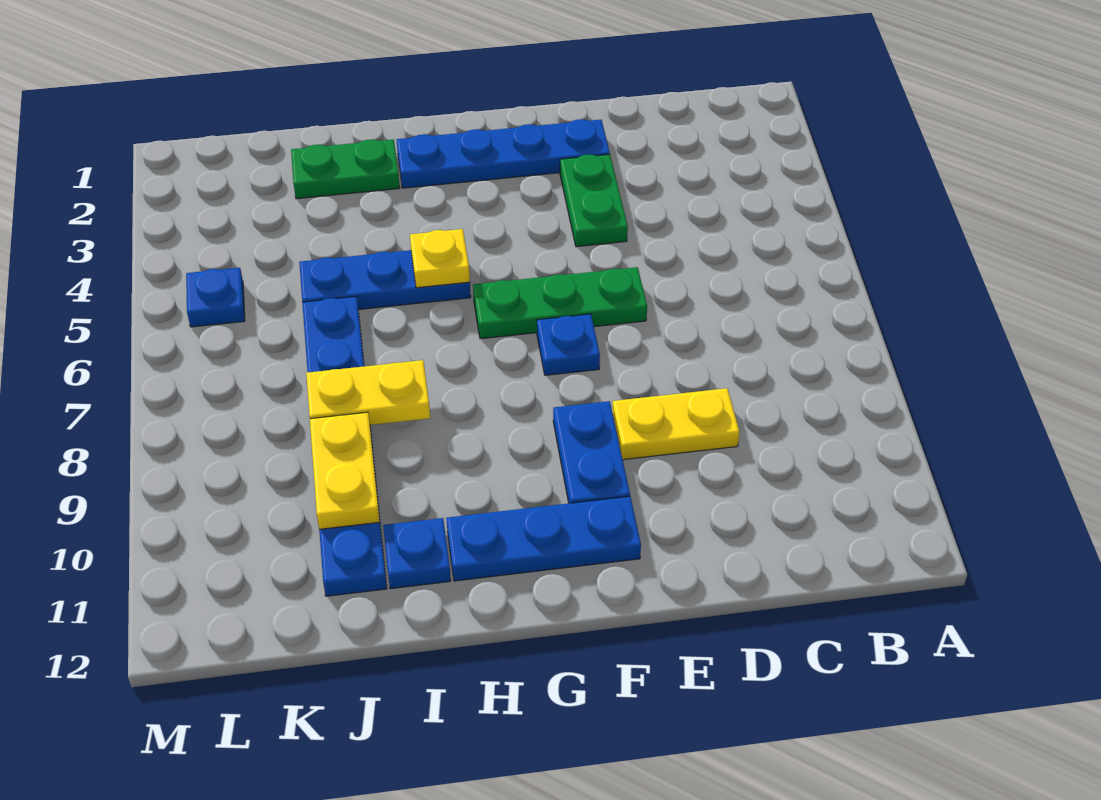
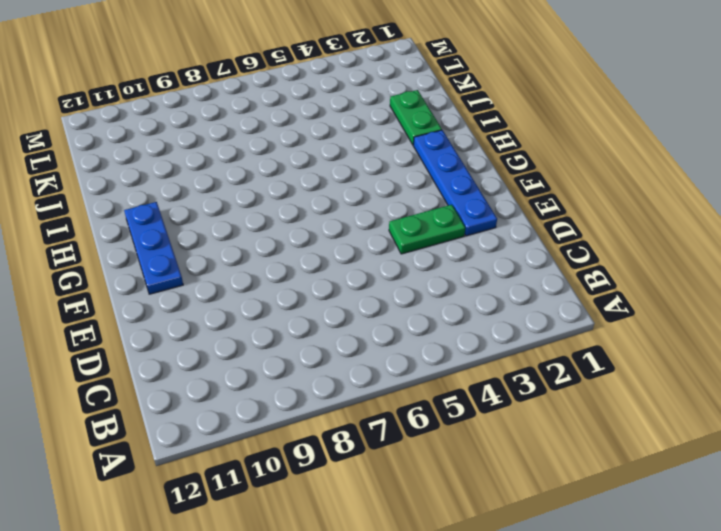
none -> yellow 1x2 plate [612,388,740,460]
none -> green 1x3 plate [473,267,647,339]
none -> blue 1x1 plate [537,314,600,375]

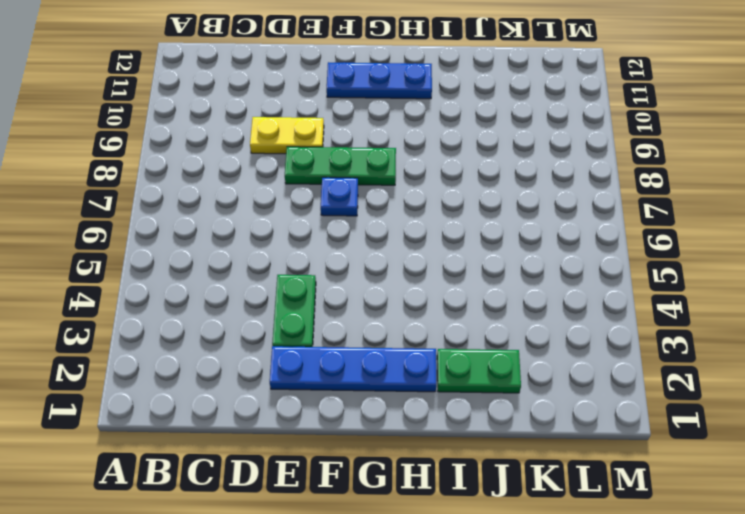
green 1x3 plate [285,147,396,185] -> green 1x3 plate moved to [473,267,647,339]
none -> blue 1x2 plate [553,401,630,503]
none -> blue 1x3 plate [299,250,471,310]
none -> blue 1x1 plate [383,518,451,589]

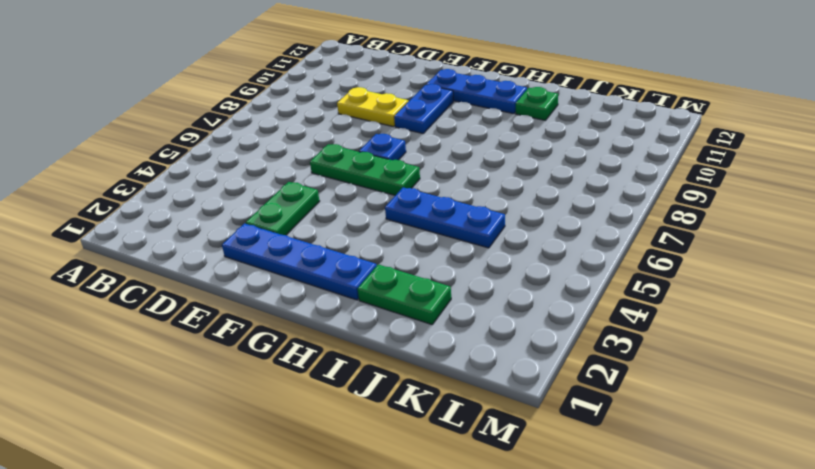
green 1x1 plate [516,87,558,120] -> blue 1x1 plate [383,518,451,589]
none -> blue 1x6 plate [302,296,387,596]
none -> blue 1x1 plate [186,268,245,327]
none -> yellow 1x1 plate [410,229,470,288]

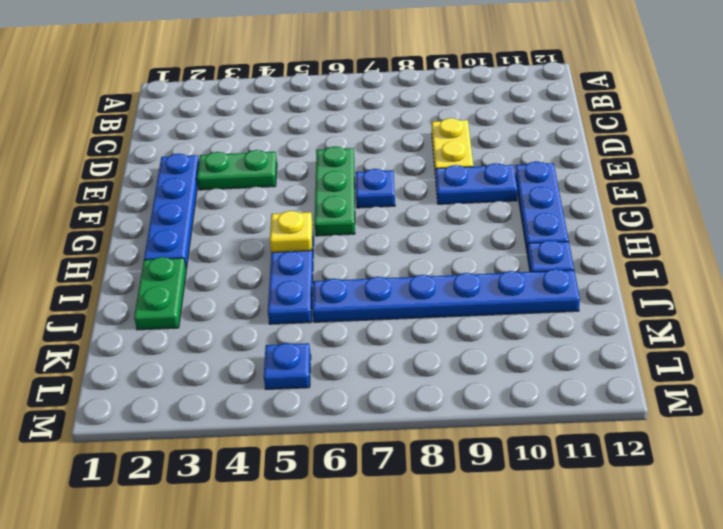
none -> yellow 1x2 plate [306,360,430,425]
none -> yellow 1x2 plate [310,412,380,529]

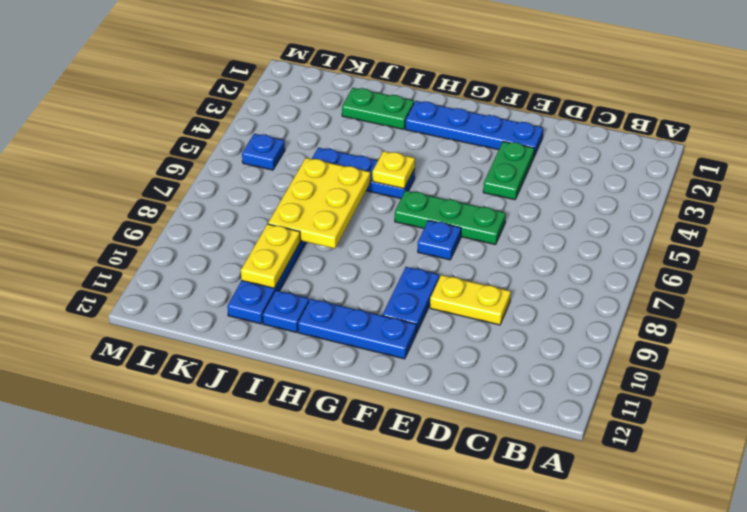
yellow 2x3 plate [268,158,370,249] -> yellow 1x2 plate [306,360,430,425]

